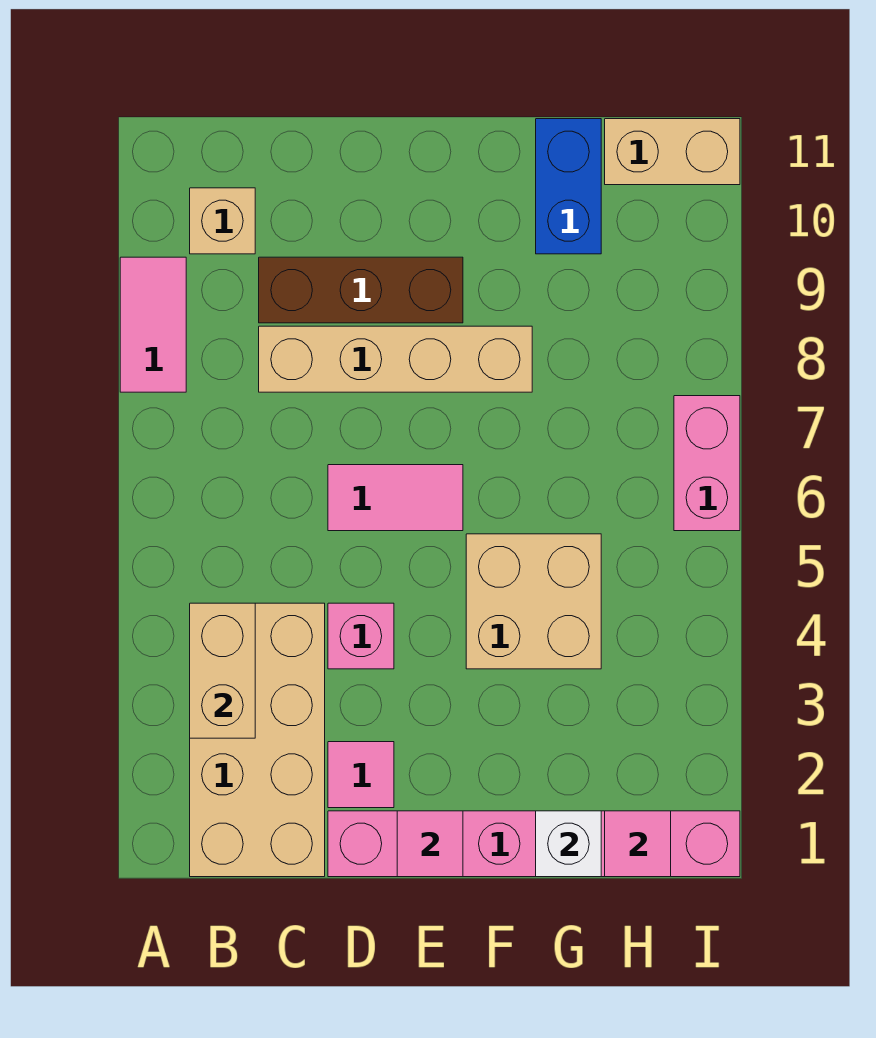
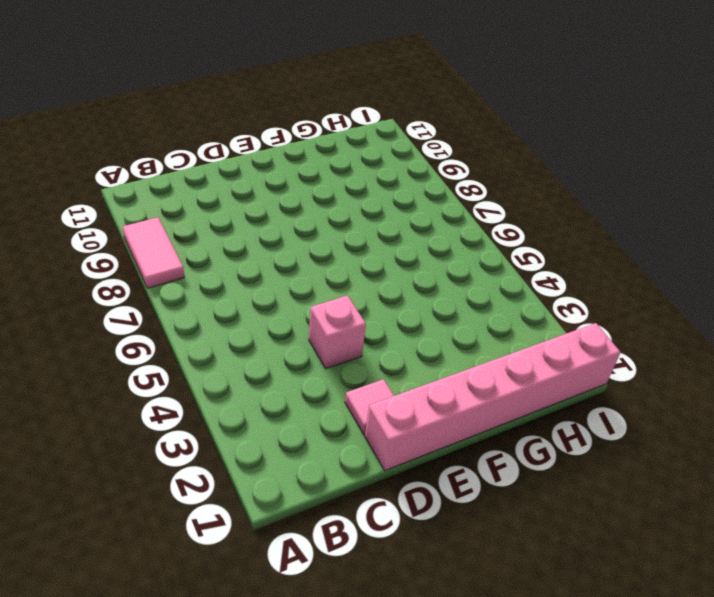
none -> tan 2x4 brick [190,603,325,877]
none -> tan 1x1 brick [190,188,255,254]
none -> tan 1x4 brick [259,326,532,392]

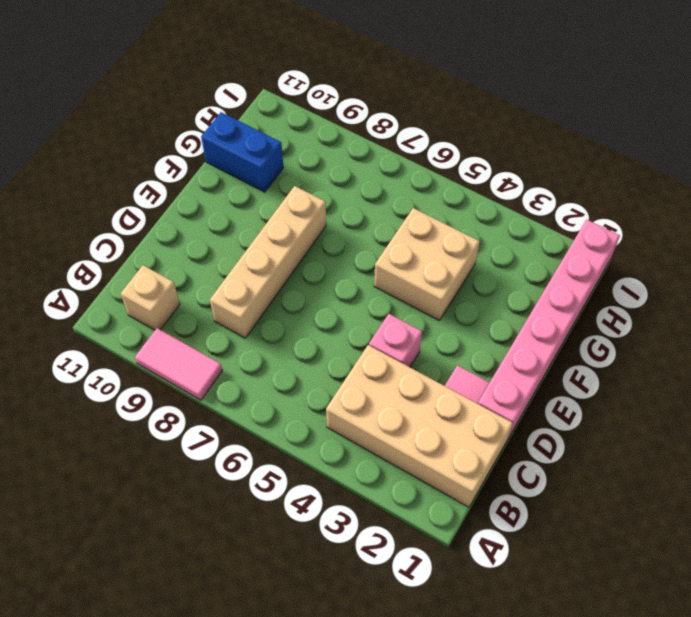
none -> brown 1x3 brick [259,257,463,323]
none -> pink 1x2 tile [328,465,463,531]
none -> tan 1x2 brick [605,119,740,185]

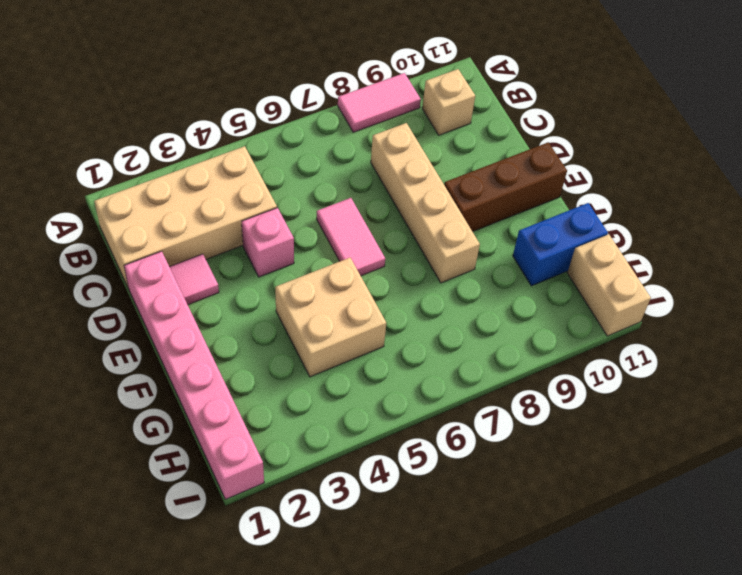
brown 1x3 brick [444,142,567,232] -> brown 1x3 brick turned to [259,257,463,323]
none -> pink 1x2 brick [674,396,740,531]
none -> tan 1x2 brick [190,603,255,738]
none -> pink 1x1 tile [397,811,463,877]

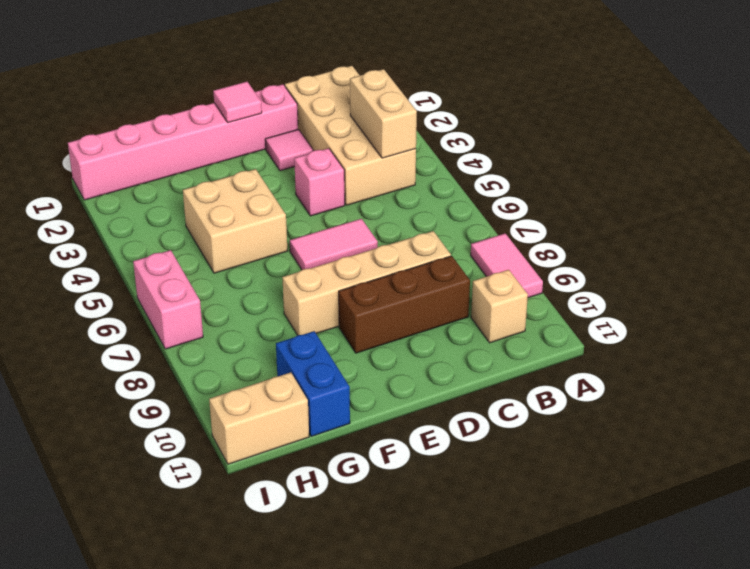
none -> white 1x1 brick [536,811,601,877]
none -> pink 1x1 tile [605,811,671,877]

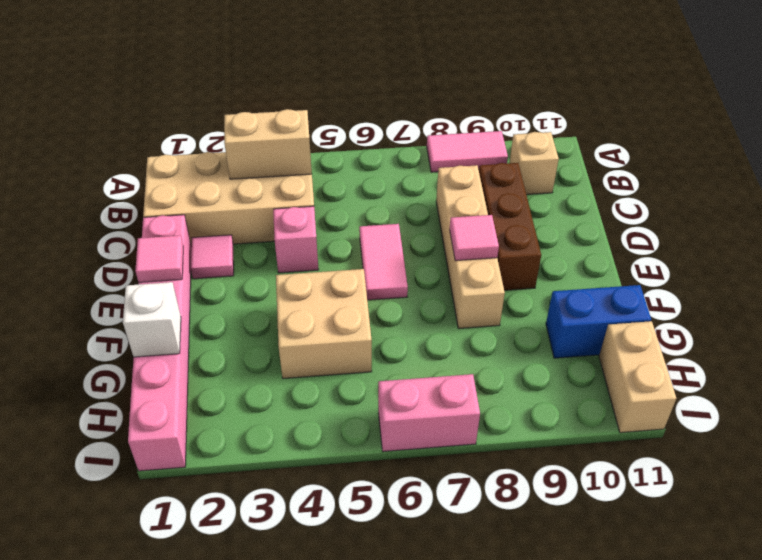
pink 1x1 tile [450,215,499,261] -> pink 1x1 tile moved to [605,811,671,877]

